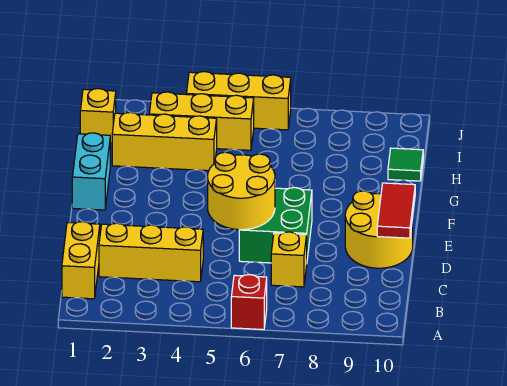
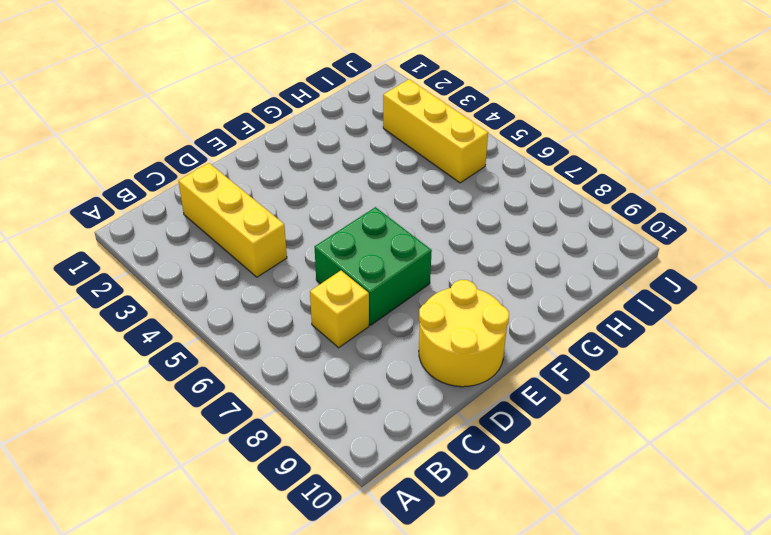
none -> red 1x1 brick [231,275,267,330]
none -> yellow 1x2 brick [62,222,100,299]
none -> cyan 1x2 brick [72,133,110,210]

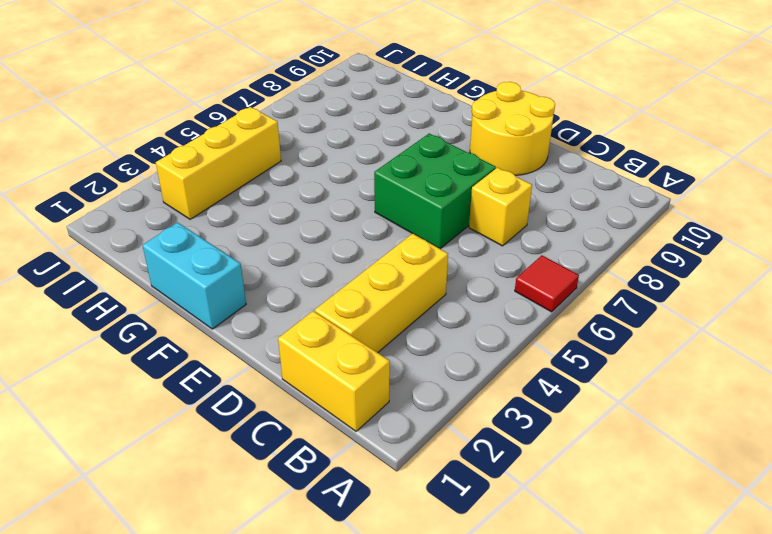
red 1x1 tile [515,255,579,312] -> red 1x1 brick [231,275,267,330]
none -> yellow 1x3 brick [112,112,217,171]
none -> green 1x1 tile [388,148,423,181]
none -> yellow 1x1 brick [80,89,116,143]

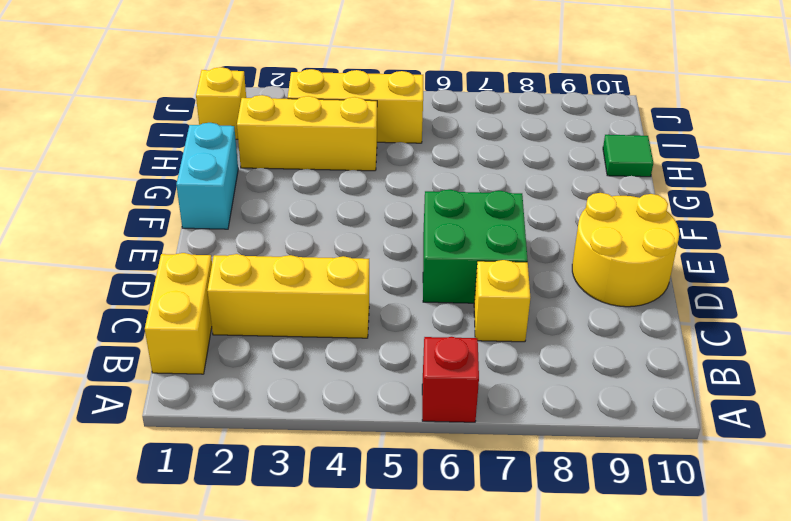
none -> yellow 1x3 brick [187,72,291,130]
none -> yellow 2x2 round brick [208,152,275,230]
none -> red 1x2 tile [377,183,415,238]

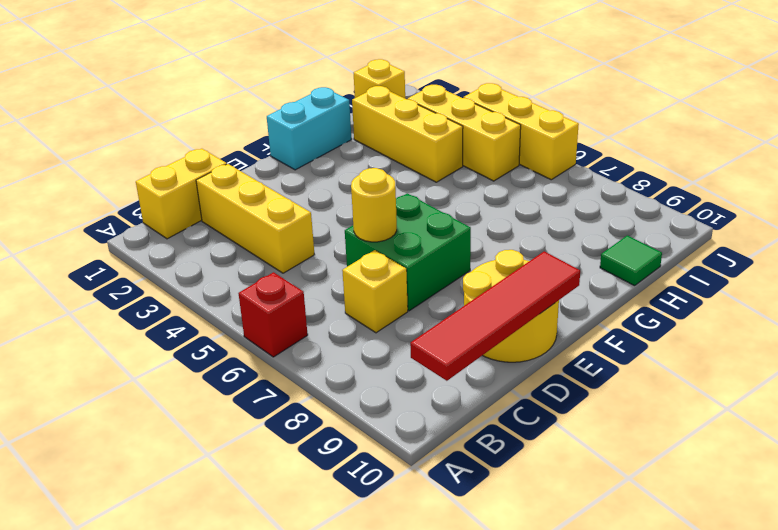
red 1x4 tile [410,251,580,381] -> red 1x2 tile [377,183,415,238]
yellow 1x1 round brick [351,168,397,242] -> yellow 2x2 round brick [208,152,275,230]

